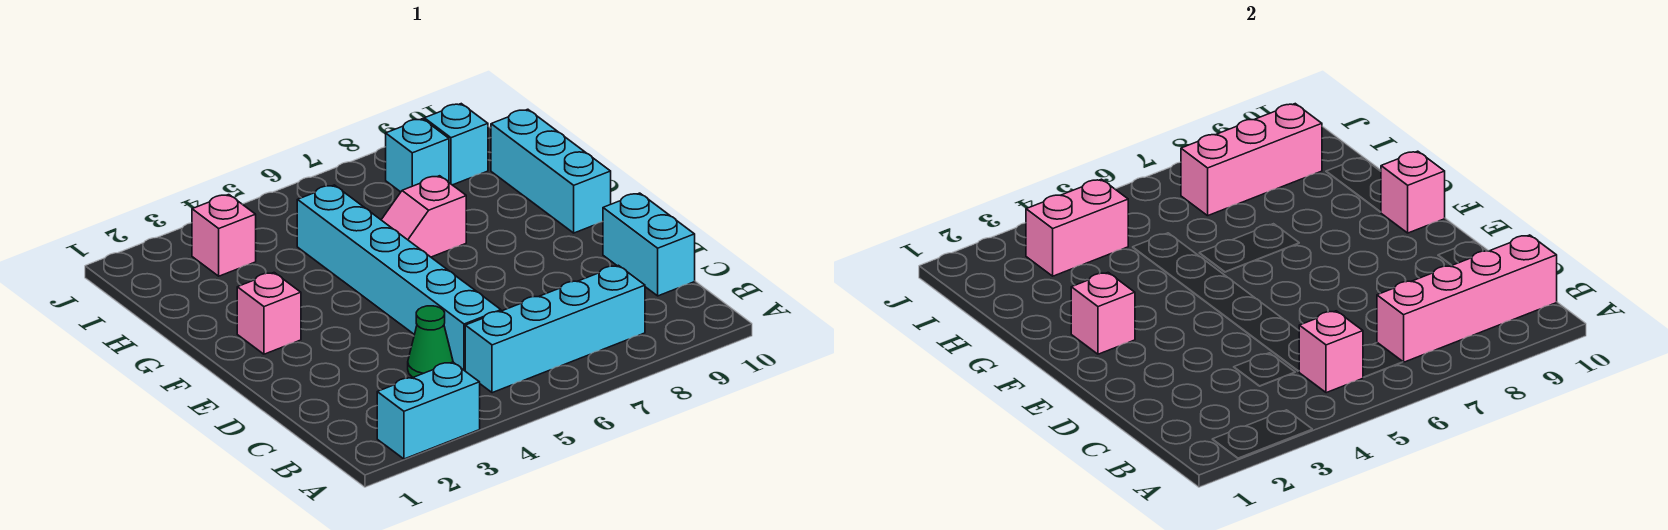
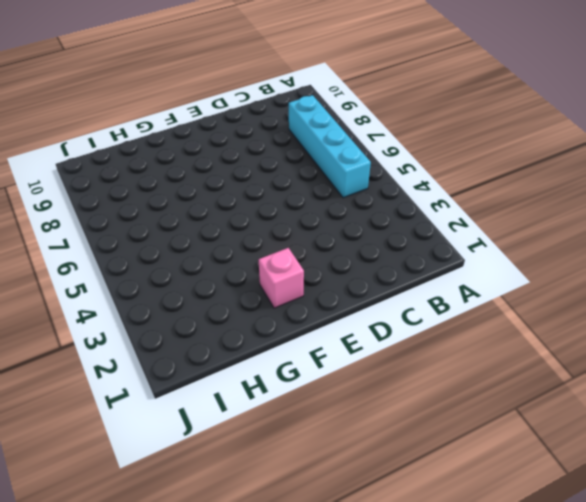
none -> cyan 1x2 brick [377,362,480,459]
none -> green 1x1 cone [408,306,453,377]
none -> cyan 1x6 brick [297,185,501,371]

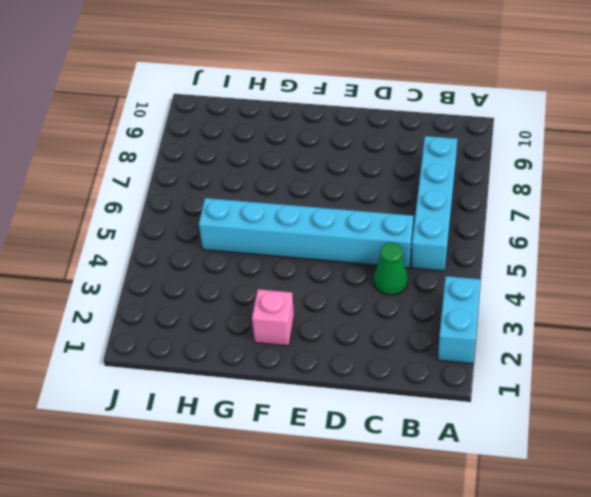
none -> cyan 1x2 brick [603,193,695,296]
none -> cyan 1x3 brick [491,109,611,233]
none -> pink 1x2 slope [382,176,466,257]

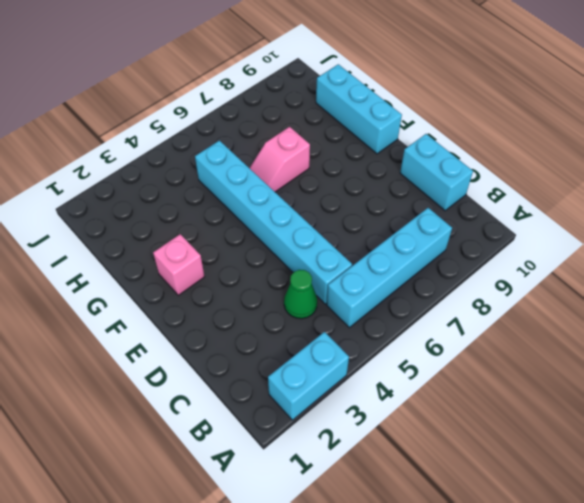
none -> pink 1x1 brick [192,195,256,276]
none -> cyan 1x1 brick [386,119,449,192]
none -> cyan 1x1 brick [424,104,488,185]

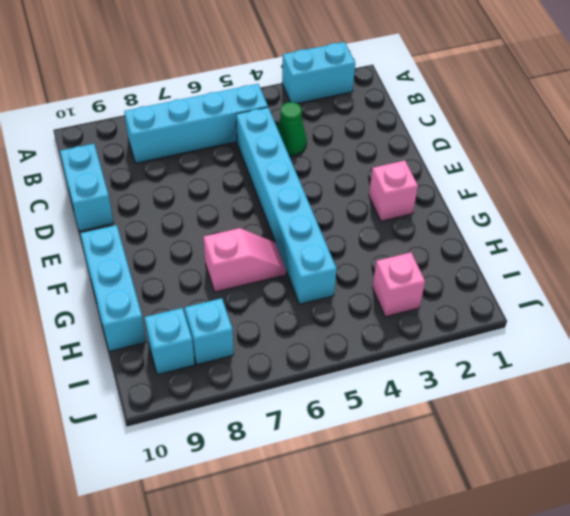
none -> pink 1x1 brick [1299,311,1363,393]
none -> pink 1x4 brick [1377,235,1557,362]
none -> pink 1x1 brick [1071,273,1135,354]

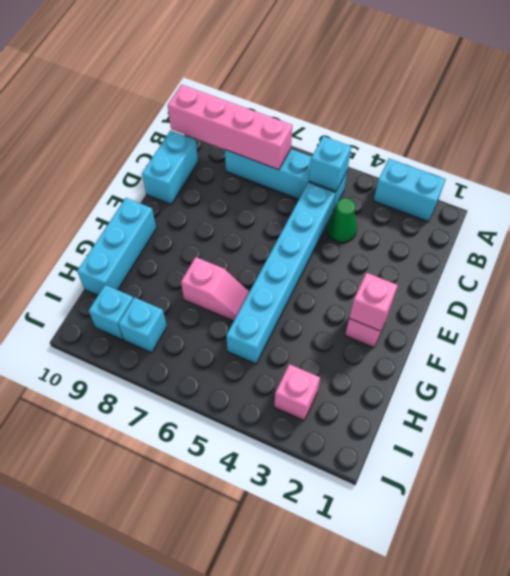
cyan 1x1 brick [309,136,351,191] -> pink 1x1 brick [1299,311,1363,393]
none -> pink 1x1 brick [1381,151,1445,233]
none -> pink 1x2 brick [1026,179,1128,276]
none -> pink 1x3 brick [1181,104,1322,216]

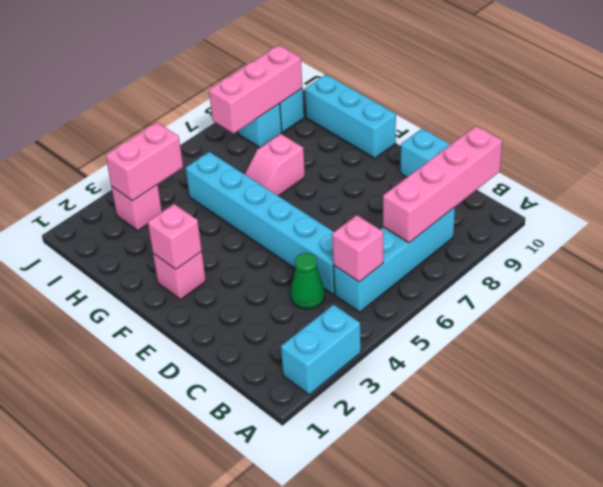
none -> pink 1x1 brick [1381,151,1445,233]

